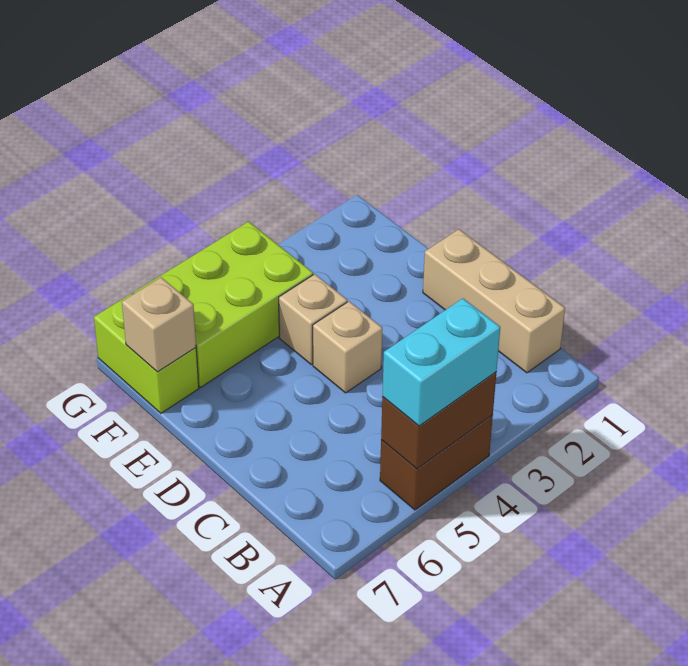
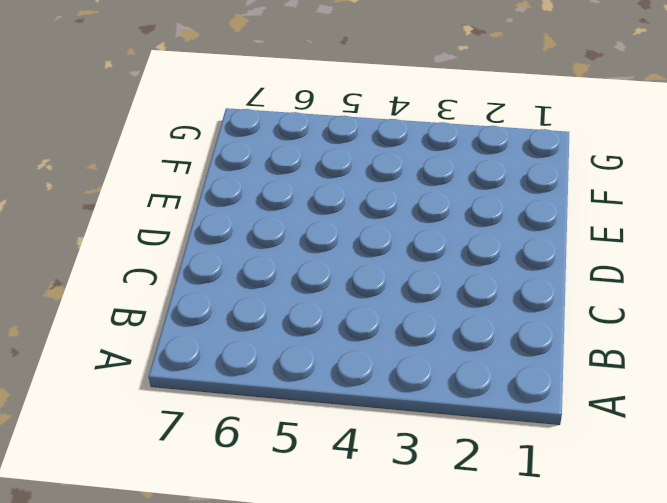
none -> brown 1x2 brick [380,415,493,510]
none -> tan 1x3 brick [423,229,565,373]

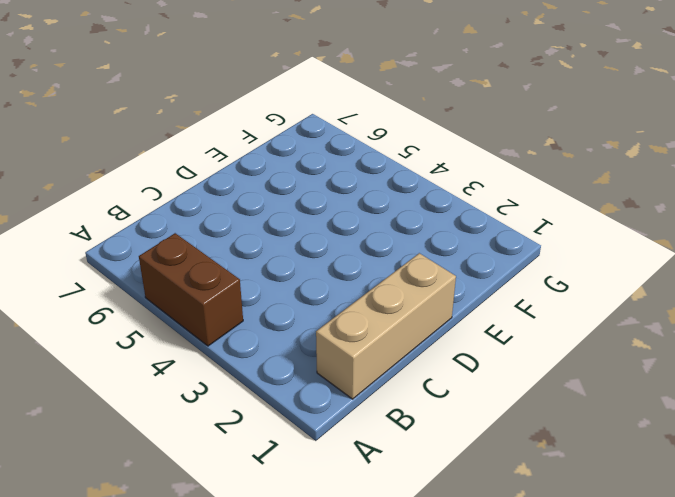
none -> tan 1x1 brick [313,301,382,393]
none -> tan 1x1 brick [279,274,347,365]

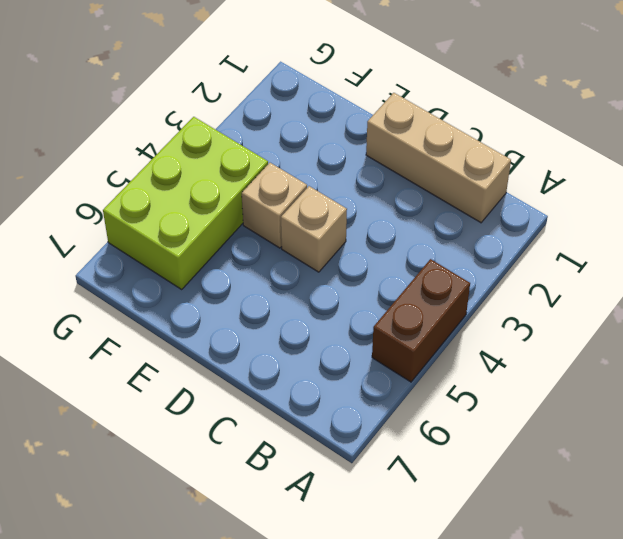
none -> lime 1x2 brick [94,293,199,413]
none -> brown 1x2 brick [381,372,496,469]

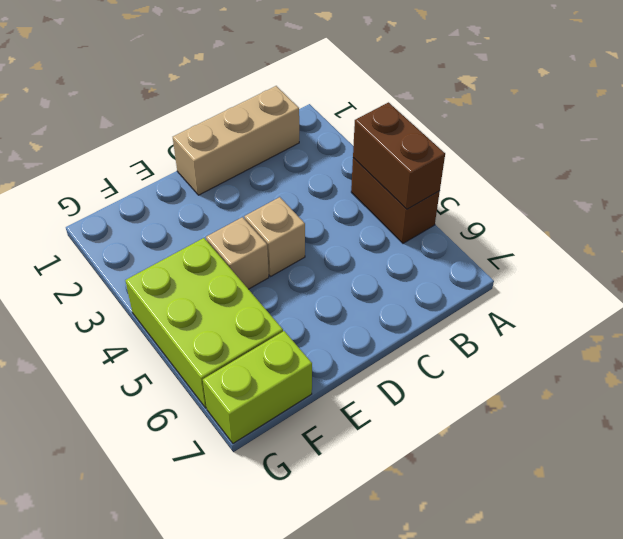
none -> tan 1x1 brick [122,277,196,372]
none -> cyan 1x2 brick [382,298,500,426]

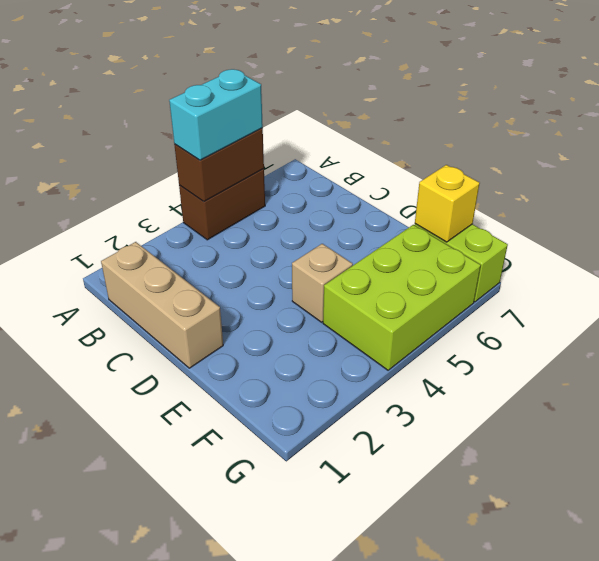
yellow 1x1 brick [415,165,480,242] -> tan 1x1 brick [122,277,196,372]
none -> tan 1x1 brick [313,301,382,393]

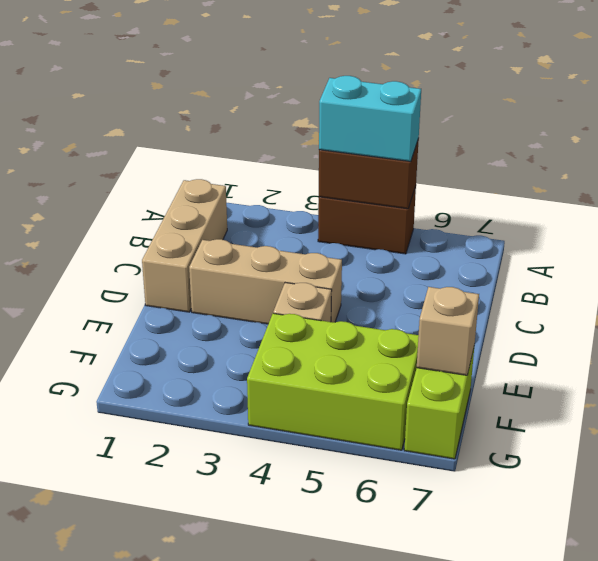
tan 1x3 brick [189,239,342,324] -> tan 1x1 brick [313,301,382,393]

